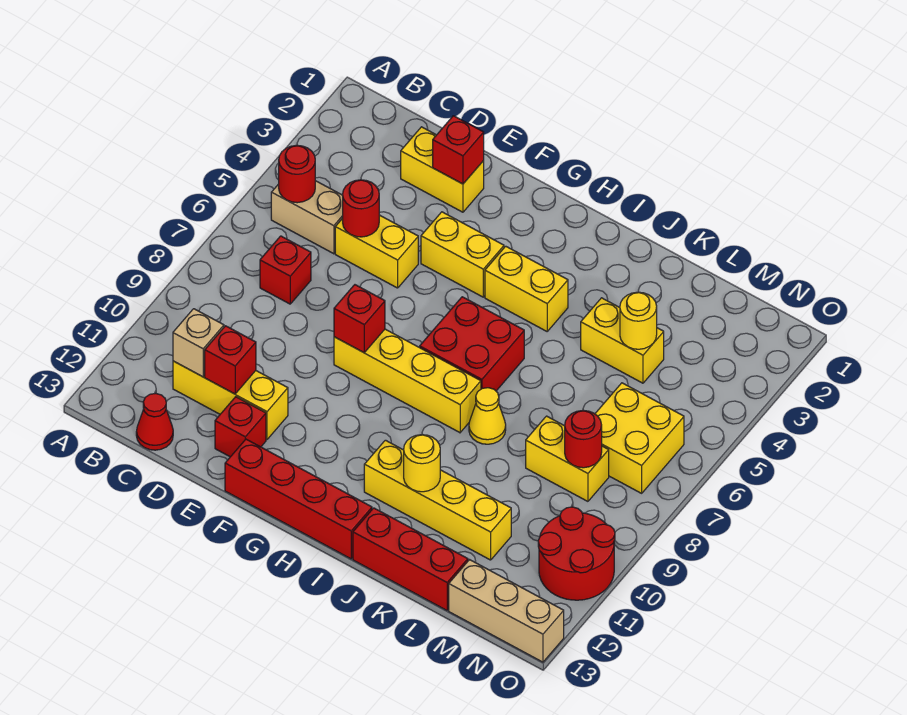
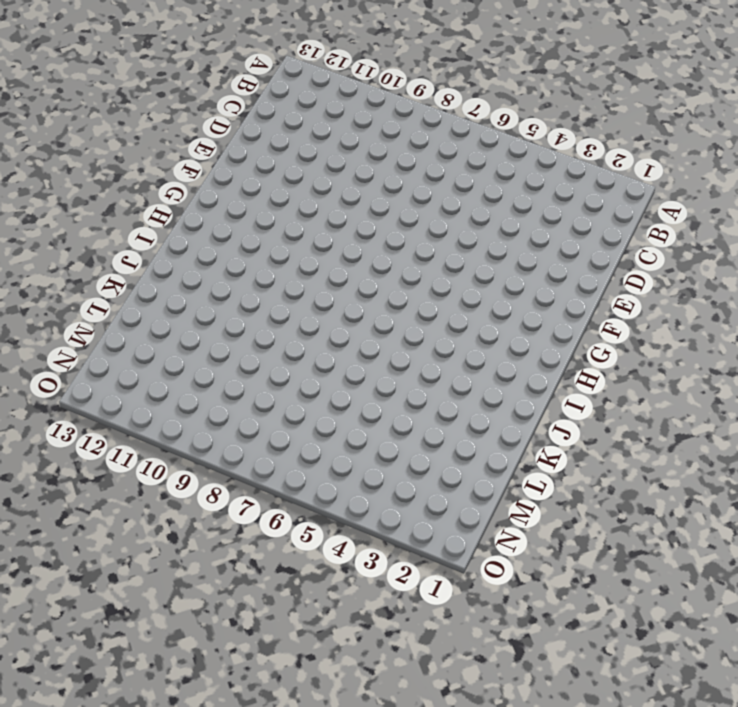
none -> tan 1x2 brick [271,181,343,254]
none -> red 1x1 brick [260,236,311,304]
none -> yellow 1x3 brick [173,361,288,439]

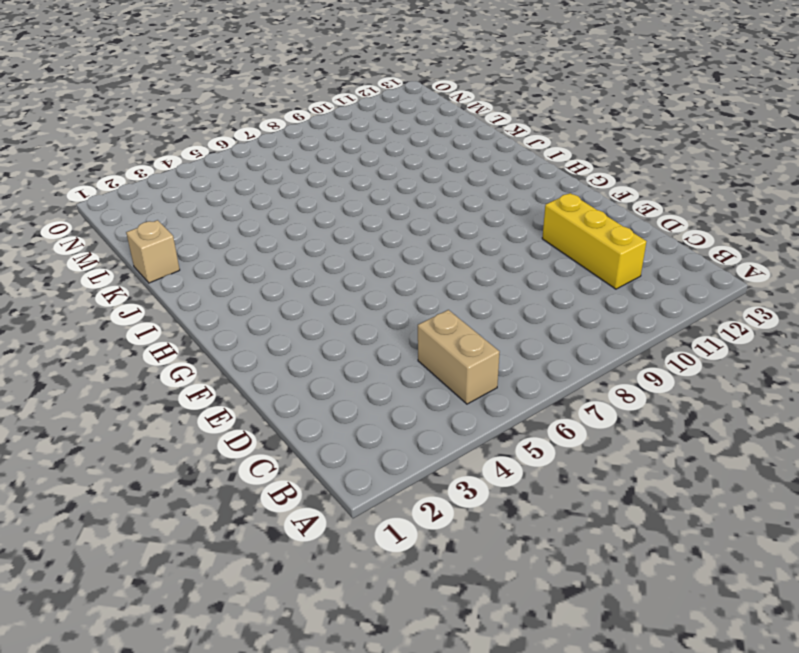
tan 1x1 brick [126,220,180,283] -> tan 1x1 brick moved to [173,309,224,377]
none -> red 1x1 brick [260,236,311,304]
none -> red 1x1 cone [136,393,173,450]
none -> yellow 1x2 brick [401,127,484,212]

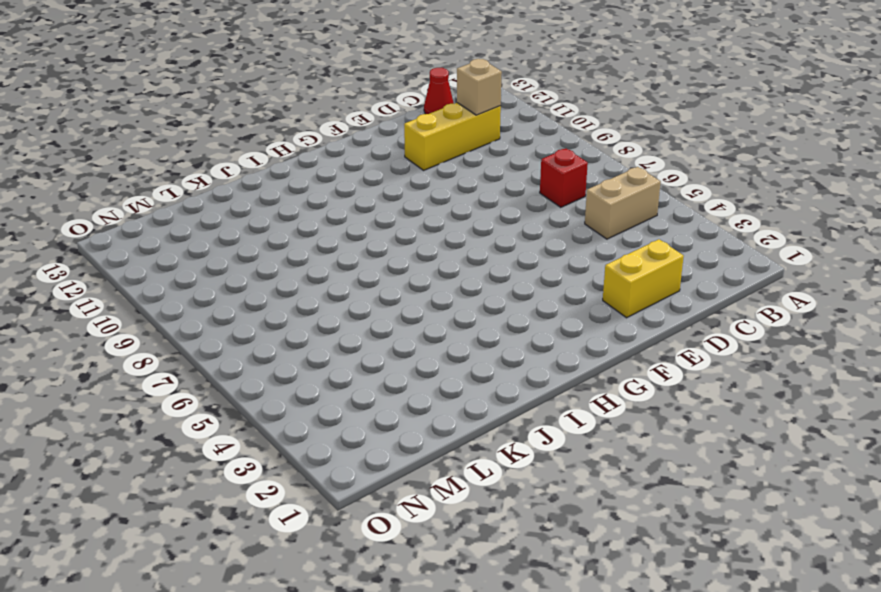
none -> yellow 1x2 brick [335,215,418,288]
none -> red 1x1 brick [215,397,266,457]
none -> yellow 1x2 brick [421,212,504,297]

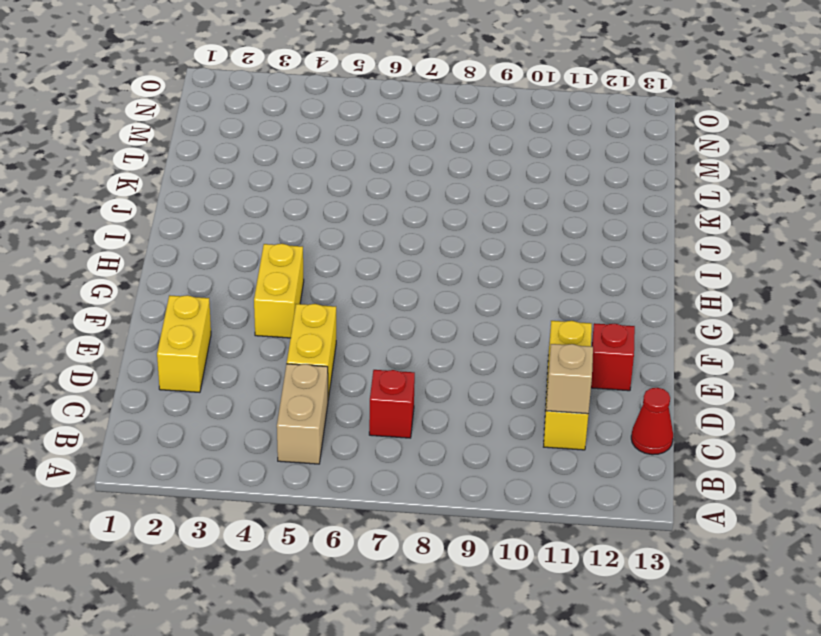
none -> yellow 1x4 brick [334,329,481,433]
none -> red 1x4 brick [225,439,372,559]
none -> yellow 1x2 brick [485,246,568,331]

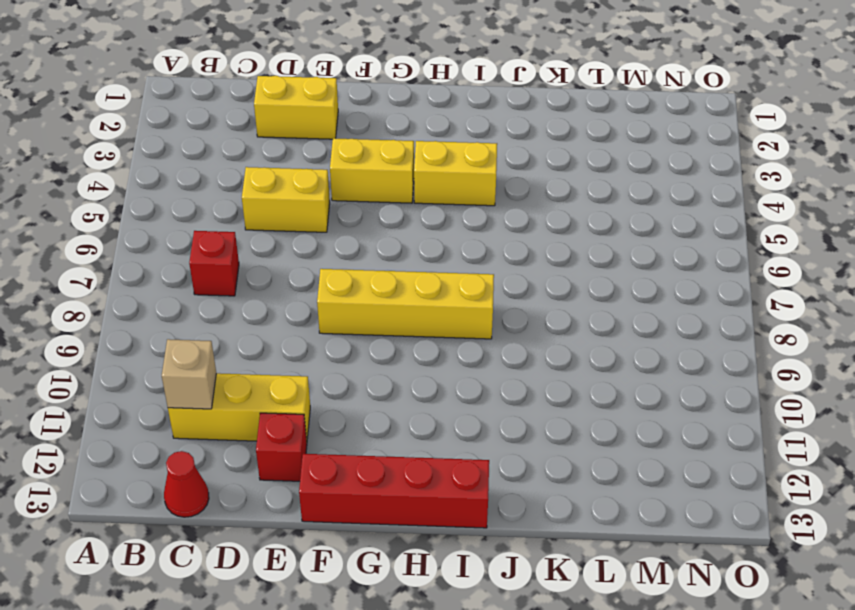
none -> tan 1x2 brick [271,181,343,254]
none -> red 2x2 brick [420,297,524,391]
none -> yellow 1x4 brick [364,440,511,560]

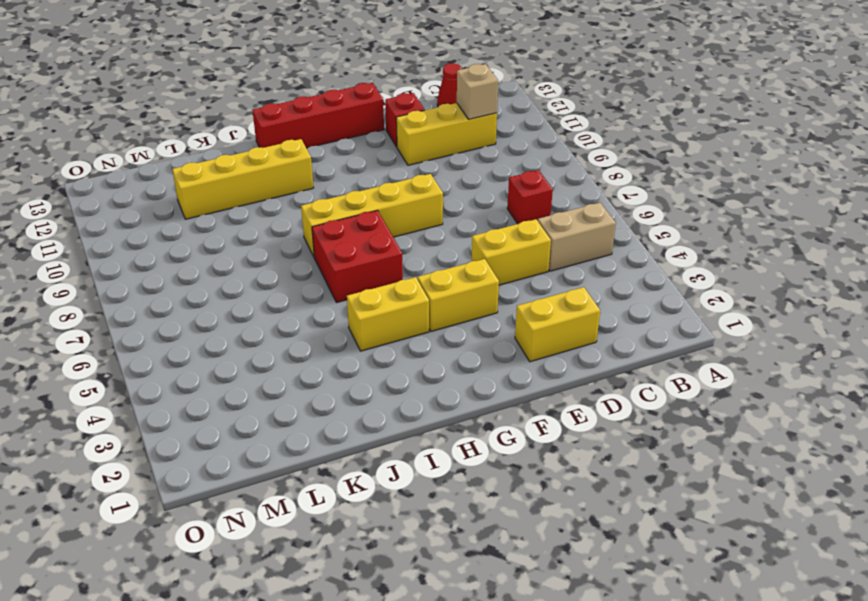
none -> yellow 1x1 cone [469,388,506,444]
none -> red 1x3 brick [353,508,468,610]
none -> yellow 1x2 brick [581,298,664,383]

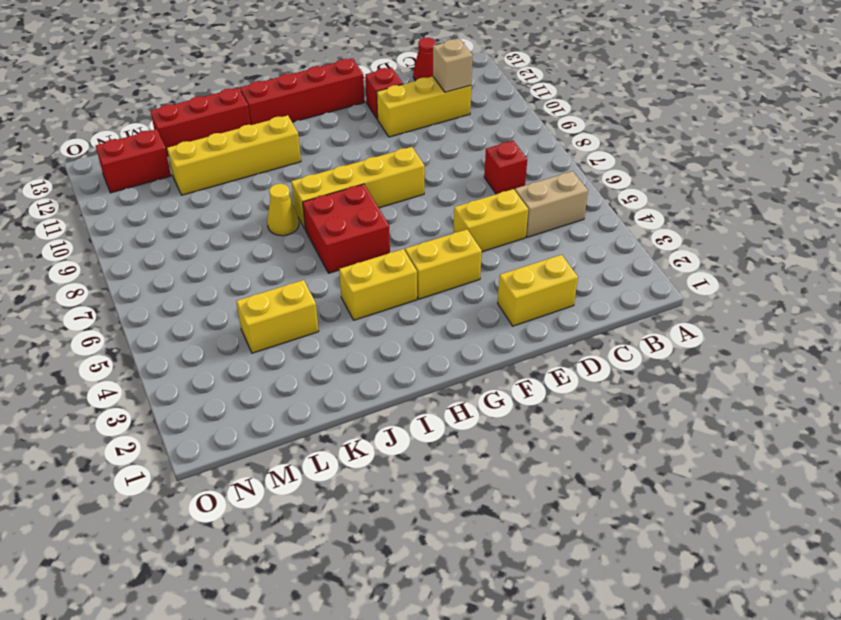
red 1x2 brick [96,129,171,193] -> none
none -> yellow 1x2 brick [526,416,609,501]
none -> yellow 2x2 brick [595,383,684,493]
none -> tan 1x3 brick [449,560,564,662]

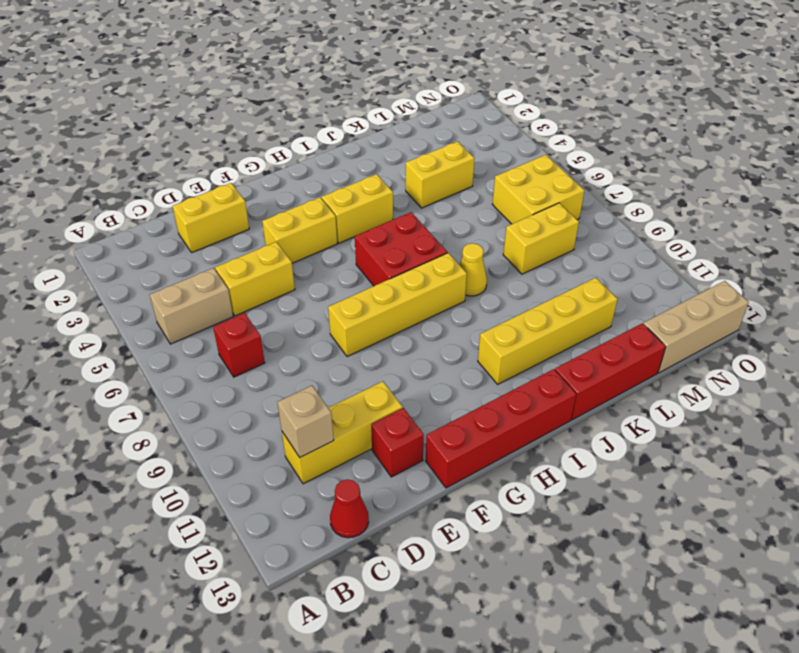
none -> red 2x2 round brick [538,507,615,600]
none -> red 1x1 round brick [279,145,315,203]
none -> red 1x1 round brick [343,180,379,237]

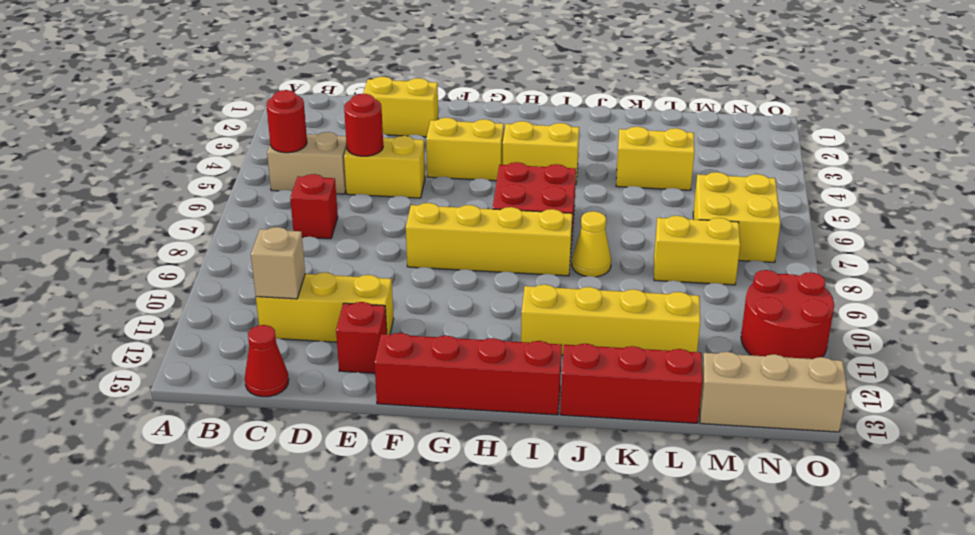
none -> red 1x1 brick [205,326,256,394]
none -> red 1x1 brick [433,116,484,184]
none -> red 1x1 brick [334,285,385,353]

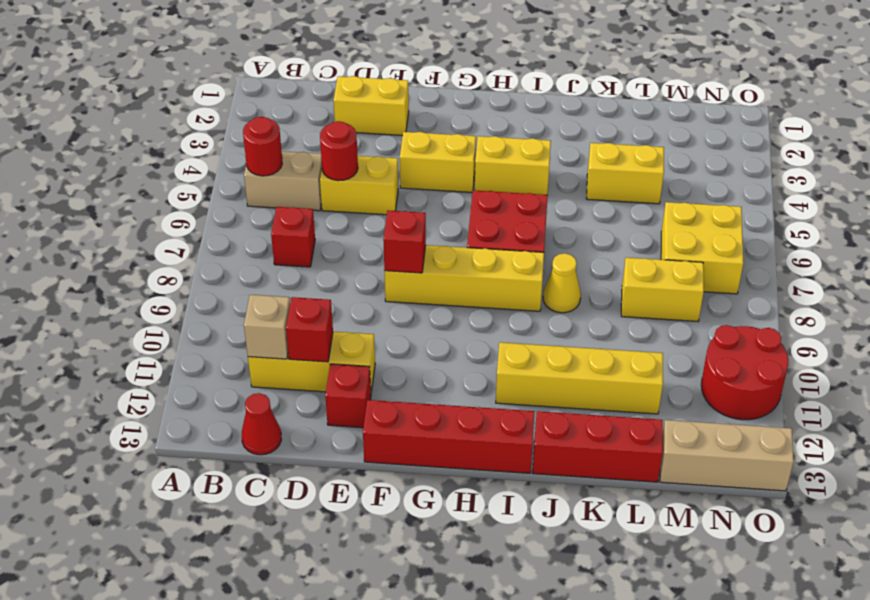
none -> red 1x1 brick [433,116,484,184]
none -> yellow 1x1 round brick [404,435,440,492]
none -> yellow 1x1 round brick [620,292,657,349]

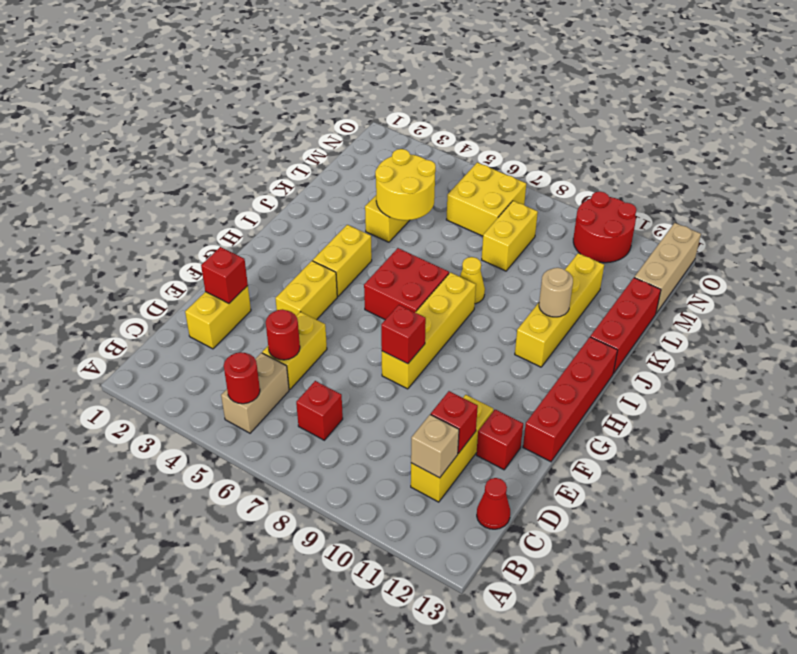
tan 1x1 round brick [539,268,573,317] -> yellow 1x1 round brick [404,435,440,492]
yellow 2x2 round brick [375,149,436,220] -> yellow 1x1 round brick [620,292,657,349]
none -> red 1x1 round brick [565,410,602,468]

